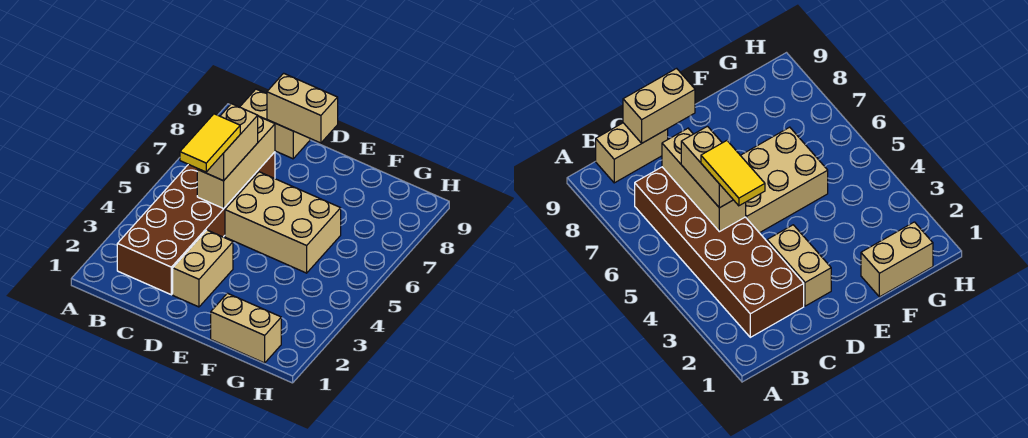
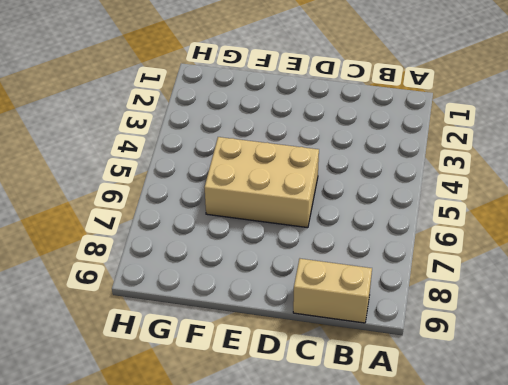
none -> brown 2x6 brick [117,152,275,295]
none -> tan 1x2 brick [173,230,233,307]

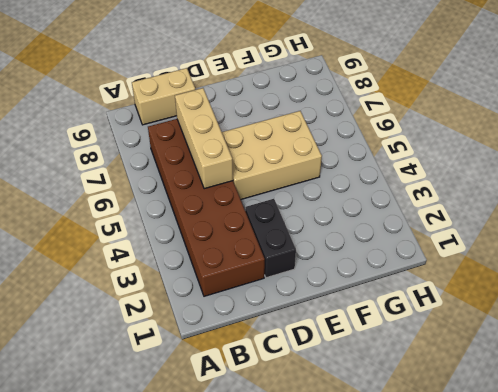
black 1x2 brick [245,199,296,278] -> tan 1x2 brick [173,230,233,307]
none -> tan 1x2 brick [211,293,281,363]
none -> tan 1x2 brick [267,73,338,143]

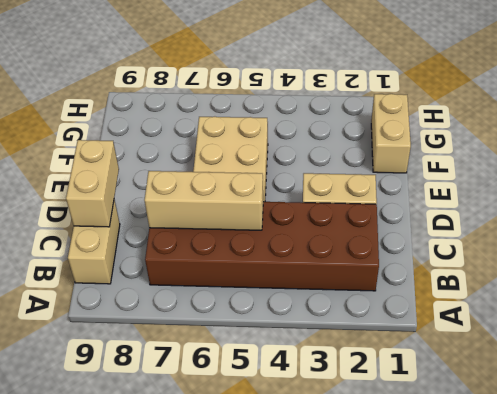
none -> tan 1x2 brick [198,104,258,181]
none -> yellow 1x2 tile [180,114,240,172]

